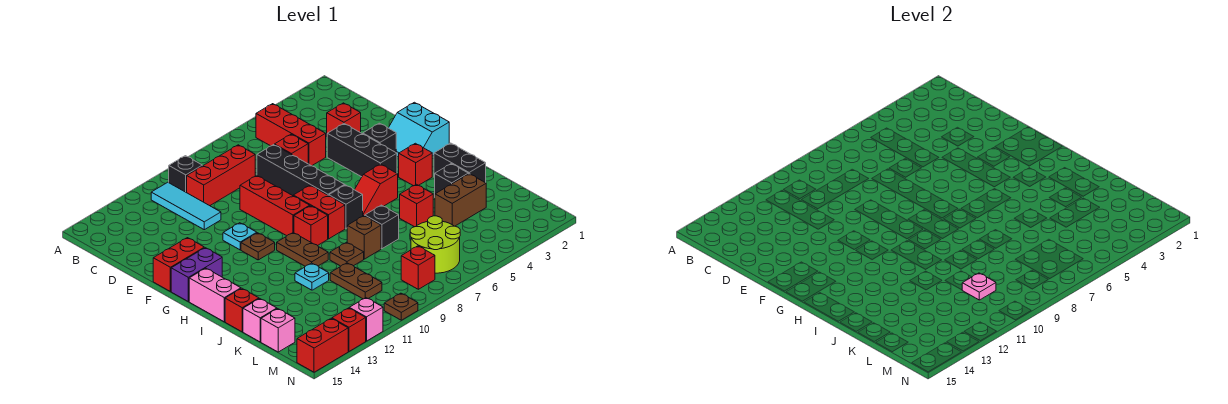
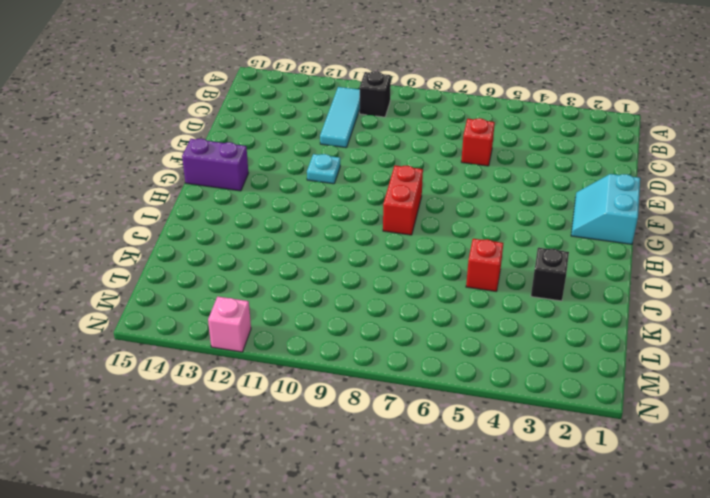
none -> red 1x3 brick [256,104,326,166]
none -> red 1x3 brick [187,145,255,206]
none -> red 1x1 brick [327,103,361,134]
none -> black 1x4 brick [257,145,345,196]

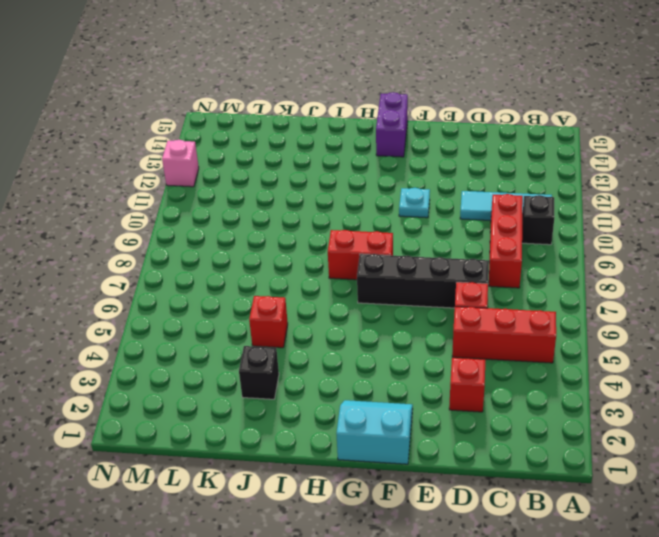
none -> black 1x3 brick [327,124,397,177]
none -> red 1x3 brick [240,176,310,236]
none -> black 1x1 brick [363,123,396,152]
none -> red 1x2 brick [153,238,204,291]

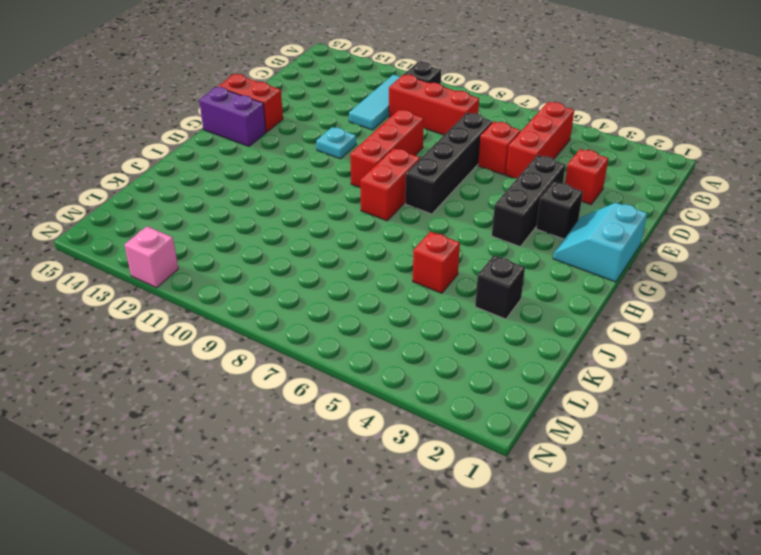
none -> brown 1x1 plate [241,233,275,260]
none -> red 1x1 brick [399,143,432,186]
none -> red 1x2 slope [355,164,398,216]
none -> black 1x1 brick [329,185,363,228]

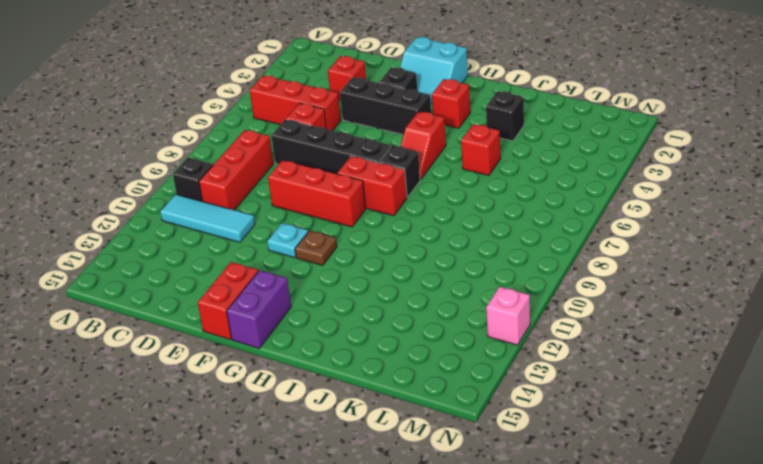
none -> red 1x1 brick [294,206,328,246]
none -> brown 1x2 plate [277,233,328,266]
none -> pink 1x2 brick [189,268,241,322]
none -> black 1x2 brick [434,143,486,183]

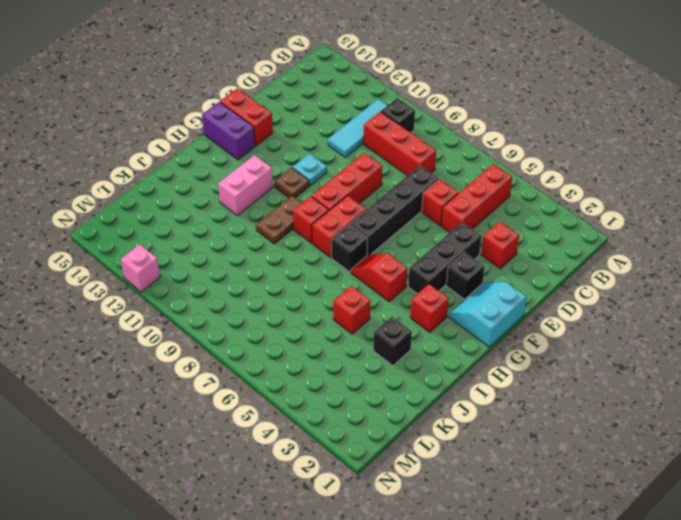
pink 1x2 brick [218,155,273,216] -> pink 1x2 brick moved to [189,268,241,322]
none -> black 1x2 brick [434,143,486,183]
none -> black 1x1 brick [365,205,399,249]
none -> brown 1x1 brick [347,216,381,259]
none -> brown 1x1 plate [330,242,364,266]

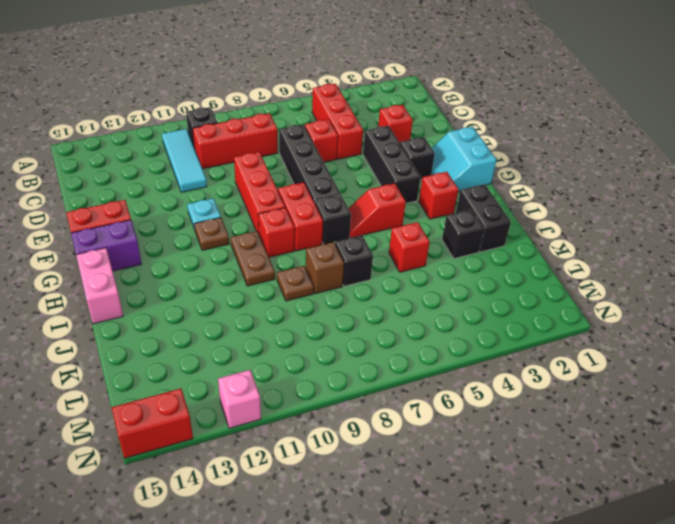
none -> cyan 1x1 plate [295,263,329,290]
none -> red 1x1 brick [225,288,259,332]
none -> brown 1x2 brick [435,174,486,226]
none -> brown 1x2 plate [330,263,382,299]

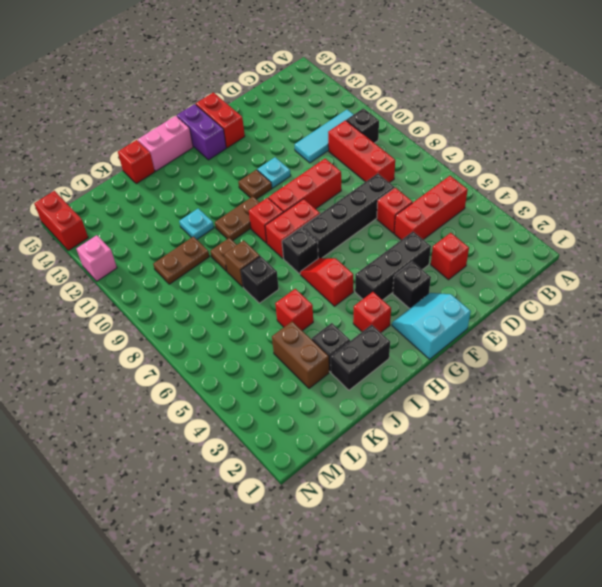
none -> pink 1x1 brick [243,299,277,342]
none -> lime 2x2 round brick [410,216,460,273]
none -> pink 1x1 brick [261,309,295,352]
none -> red 1x1 brick [401,246,435,289]

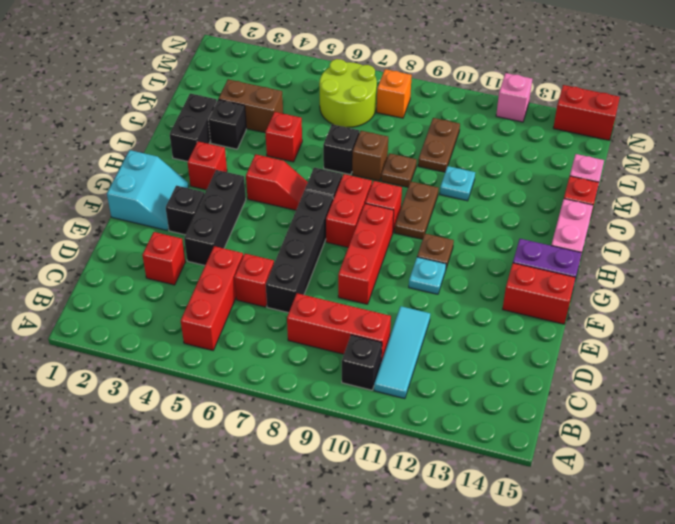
orange 1x1 brick [377,69,412,118] -> red 1x1 brick [401,246,435,289]
none -> pink 1x1 brick [261,309,295,352]
none -> brown 1x1 plate [384,293,418,320]
none -> red 1x1 brick [332,308,366,351]
none -> pink 1x1 plate [962,273,996,300]

